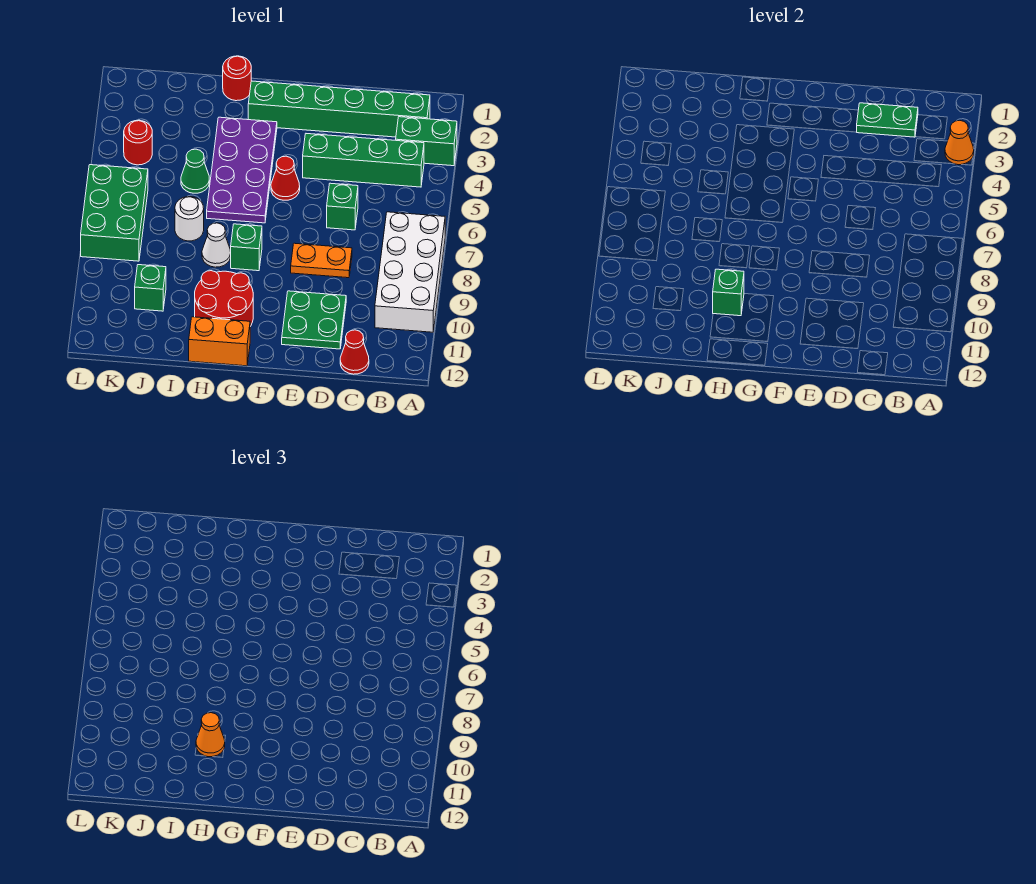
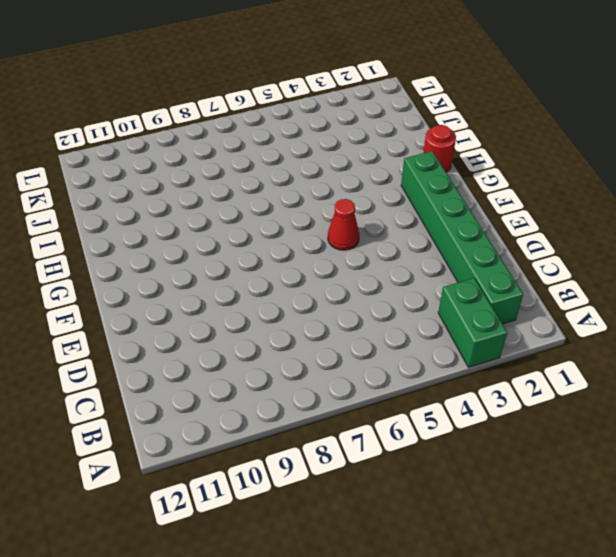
none -> white 2x4 brick [375,212,445,332]
none -> green 1x4 brick [303,134,424,187]
none -> red 1x1 cone [340,330,369,374]

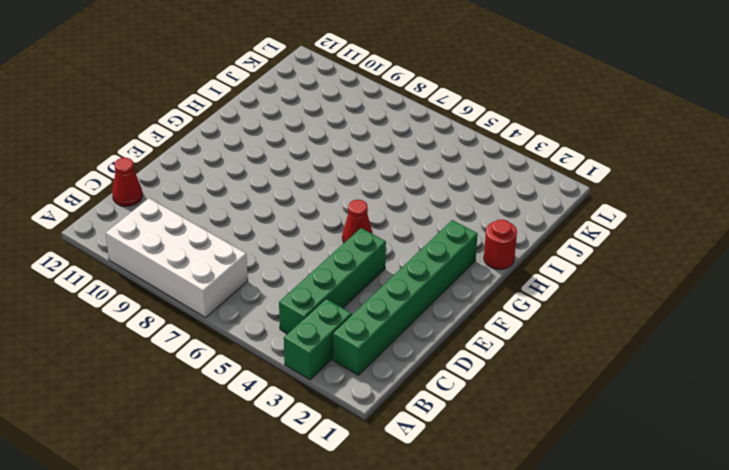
none -> green 1x1 brick [327,183,358,230]
none -> orange 1x2 plate [291,243,352,278]
none -> green 2x2 plate [282,291,346,349]

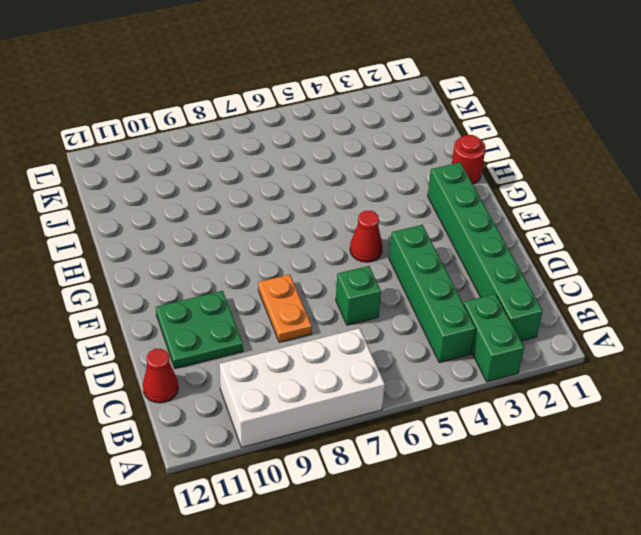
none -> purple 2x4 plate [207,117,277,223]
none -> green 1x1 brick [231,224,262,271]
none -> red 2x2 round brick [195,271,253,326]

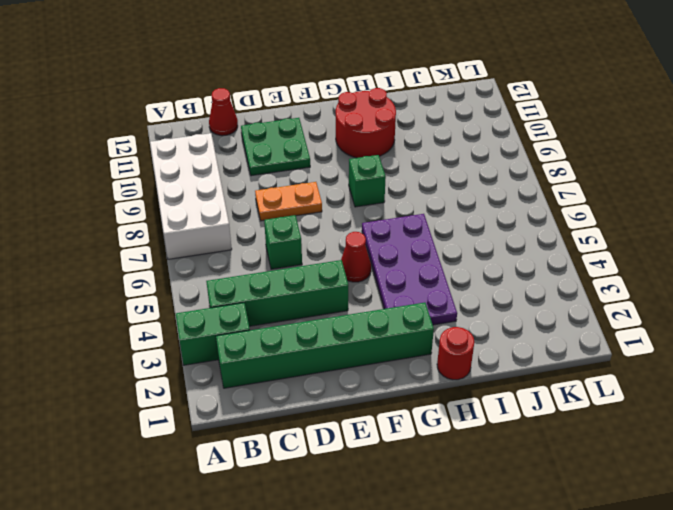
none -> orange 1x2 brick [189,317,250,366]
none -> white 1x1 cone [202,223,231,267]
none -> green 1x1 cone [181,149,209,193]

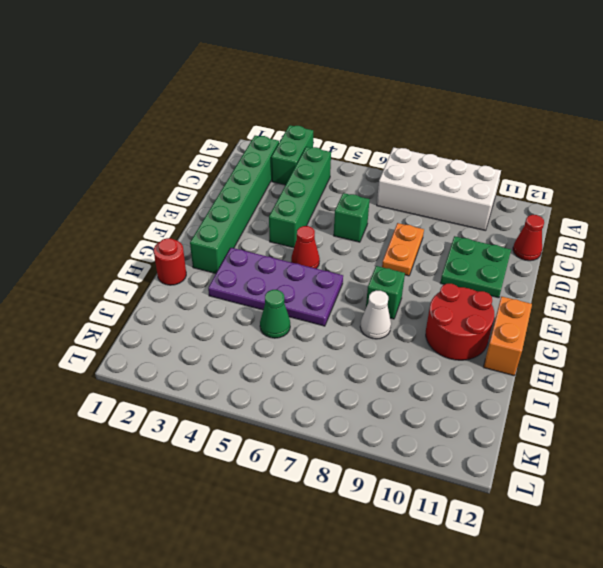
none -> white 1x1 round brick [175,197,204,241]
none -> green 1x1 brick [135,265,166,311]
none -> red 1x1 round brick [124,120,152,165]

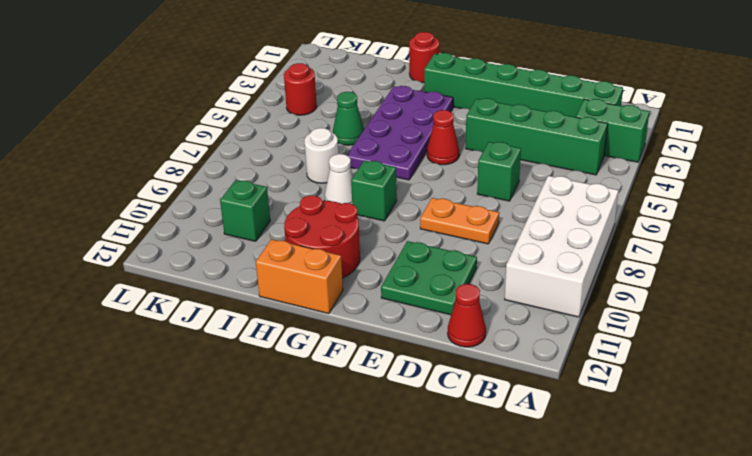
none -> green 2x3 brick [81,165,148,261]
none -> orange 1x1 cone [945,121,974,165]
none -> green 1x2 plate [857,103,918,137]

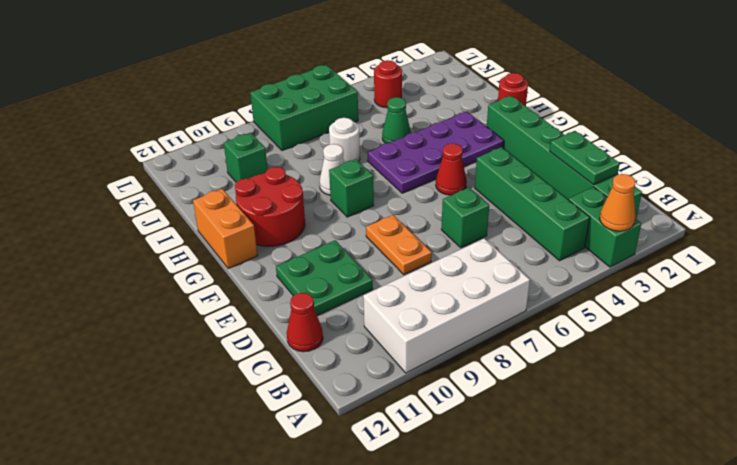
none -> green 1x1 brick [713,269,744,316]
none -> orange 1x1 cone [196,713,225,757]

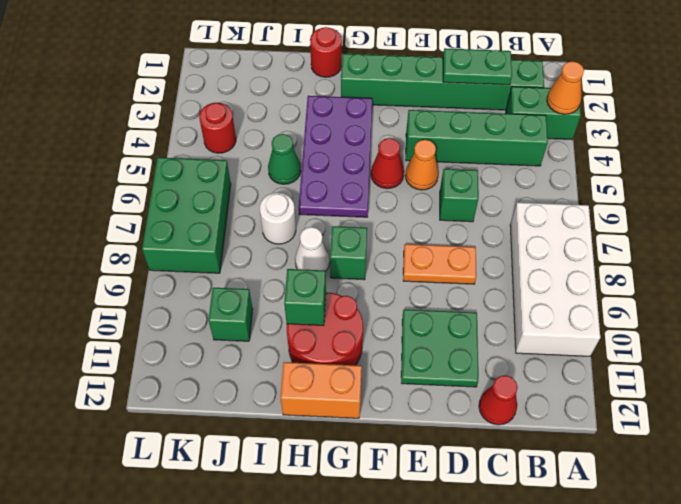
orange 1x1 cone [405,140,439,190] -> orange 1x1 cone moved to [196,713,225,757]

